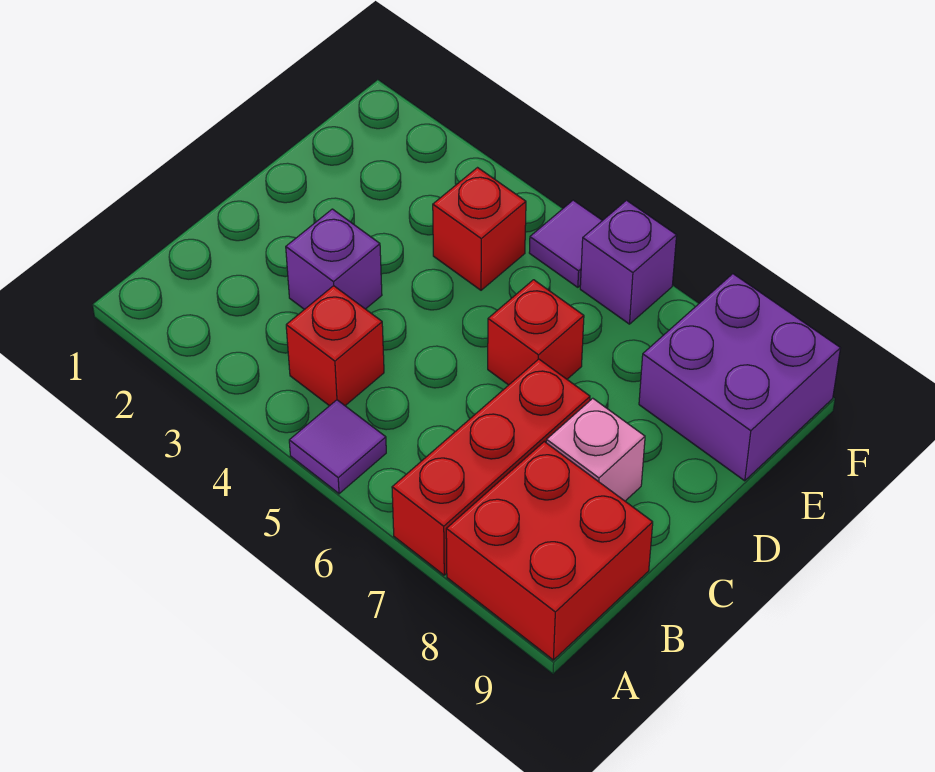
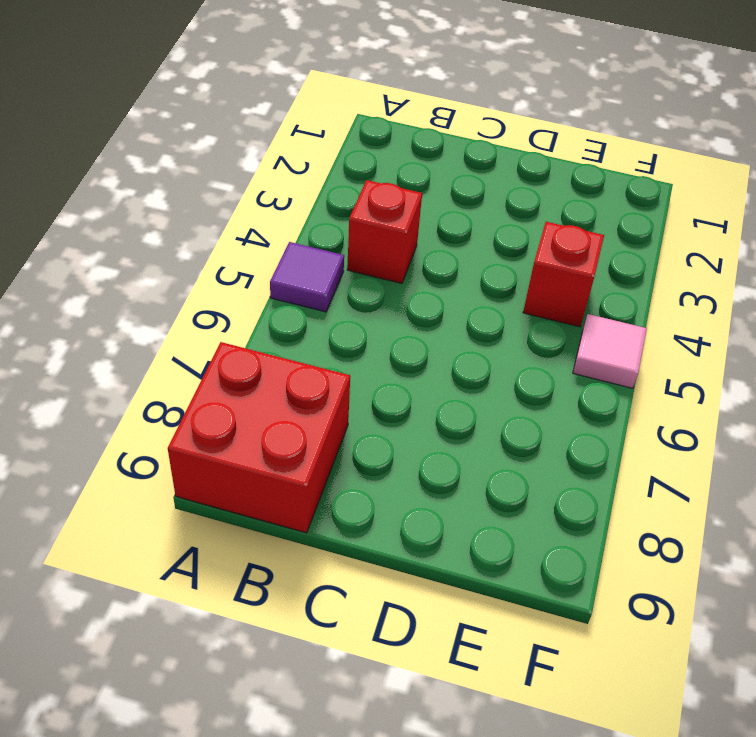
pink 1x1 tile [573,314,647,388] -> purple 1x1 tile [529,200,603,287]
none -> red 1x3 brick [392,359,590,575]
none -> purple 1x1 brick [286,209,382,310]

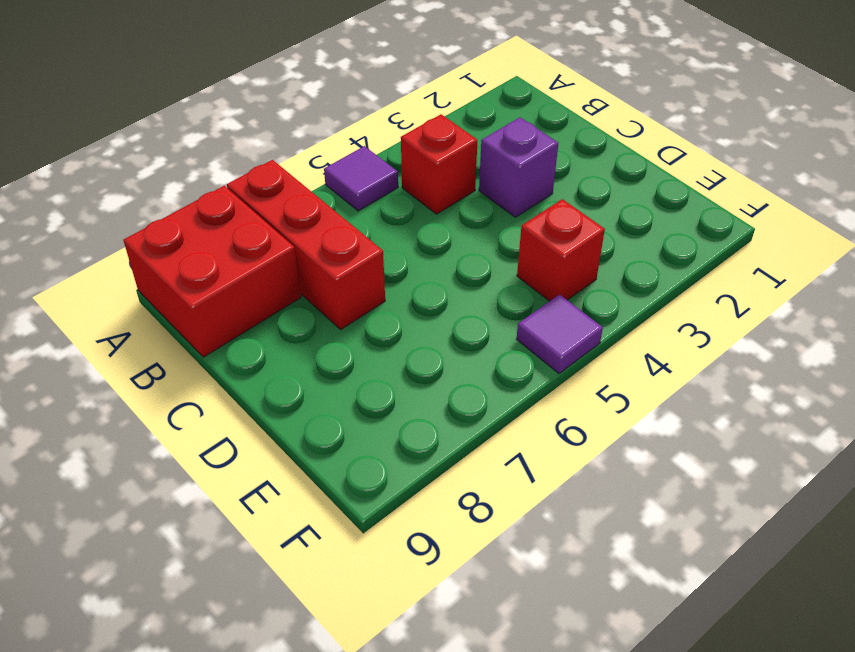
none -> pink 1x1 brick [546,398,645,501]
none -> red 1x1 brick [488,280,584,385]

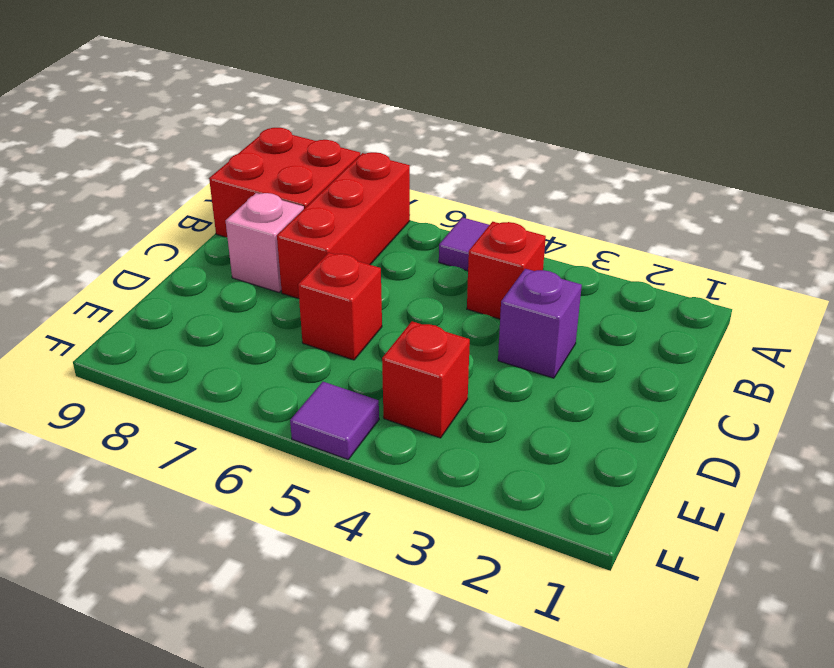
none -> purple 2x2 brick [639,274,840,481]
none -> purple 1x1 brick [580,200,677,324]

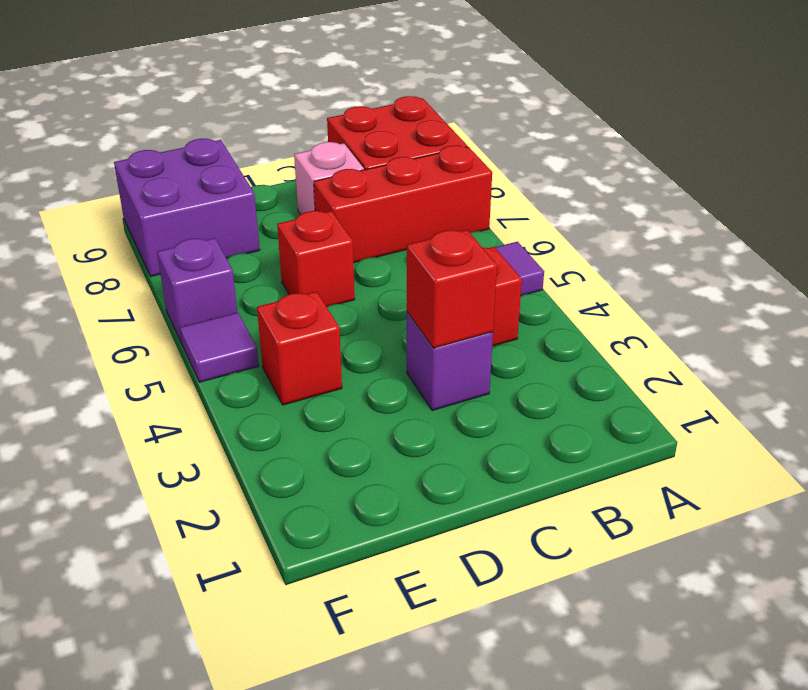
red 1x1 brick [407,230,497,348] -> none

